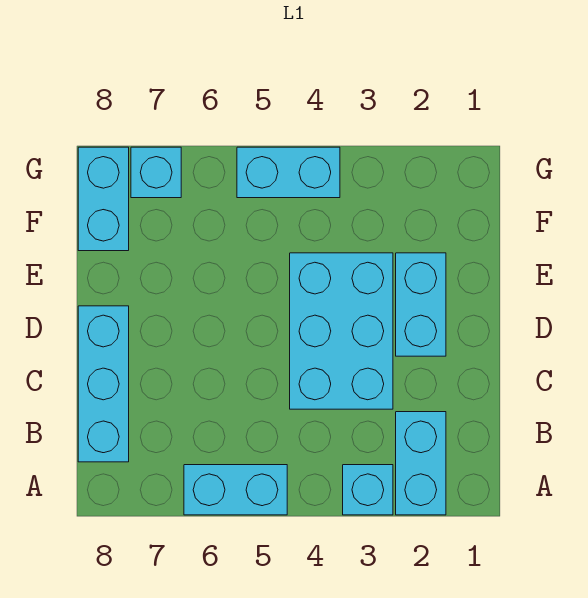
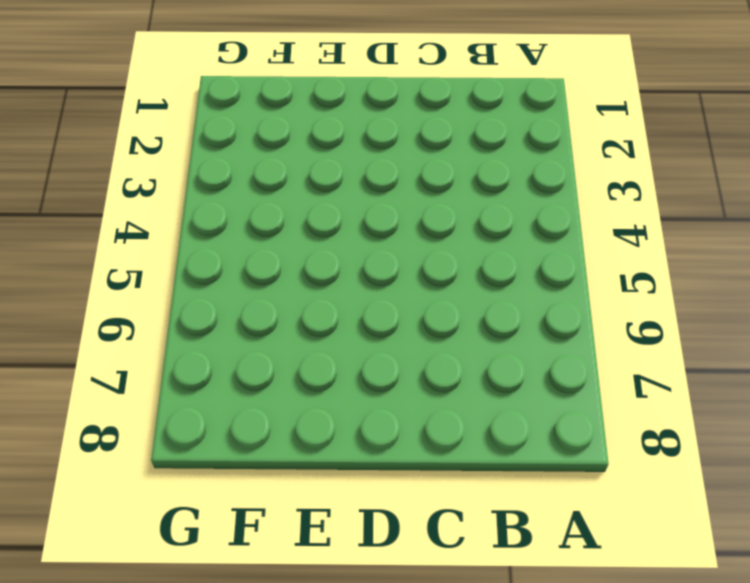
none -> cyan 1x2 brick [396,412,446,515]
none -> cyan 1x1 brick [343,465,393,515]

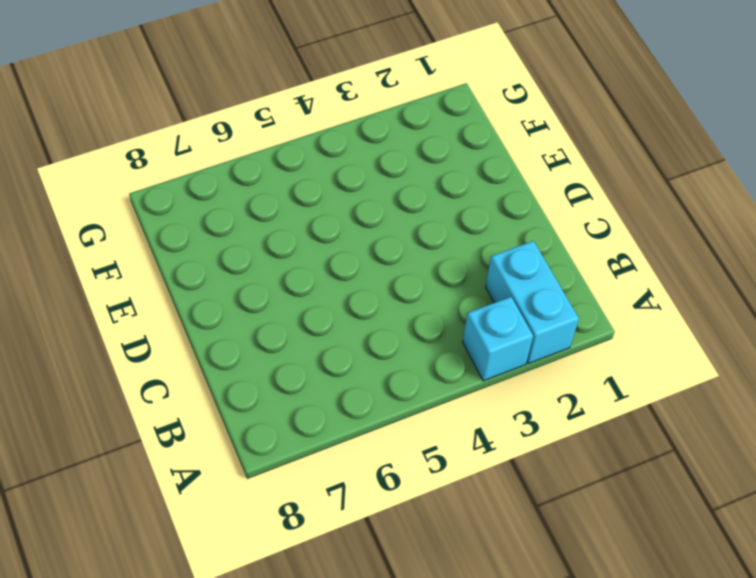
none -> cyan 1x2 brick [184,465,287,515]
none -> cyan 1x3 brick [78,306,129,462]

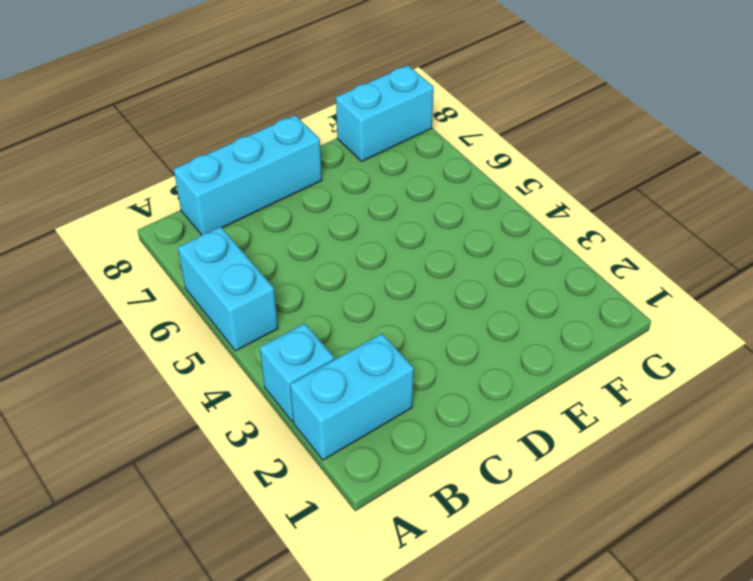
none -> cyan 2x3 brick [290,253,393,409]
none -> cyan 1x2 brick [396,253,446,356]

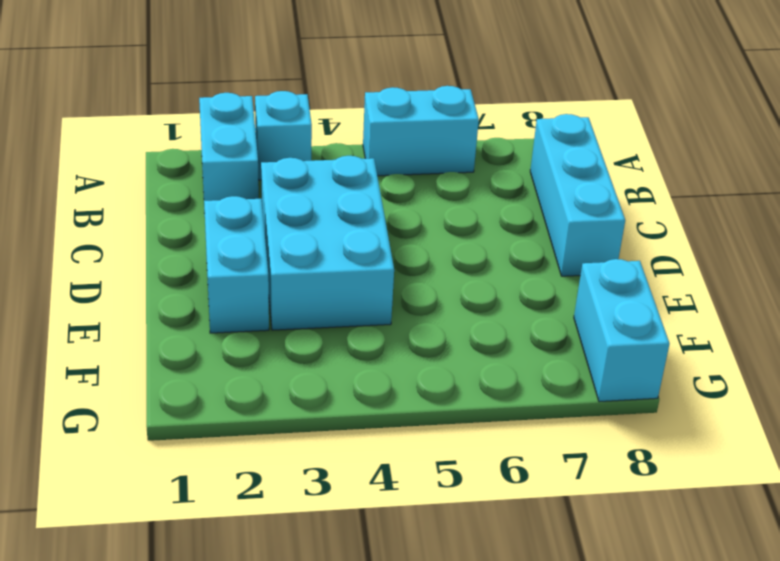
none -> cyan 1x2 brick [237,147,340,198]
none -> cyan 1x1 brick [131,147,181,198]

